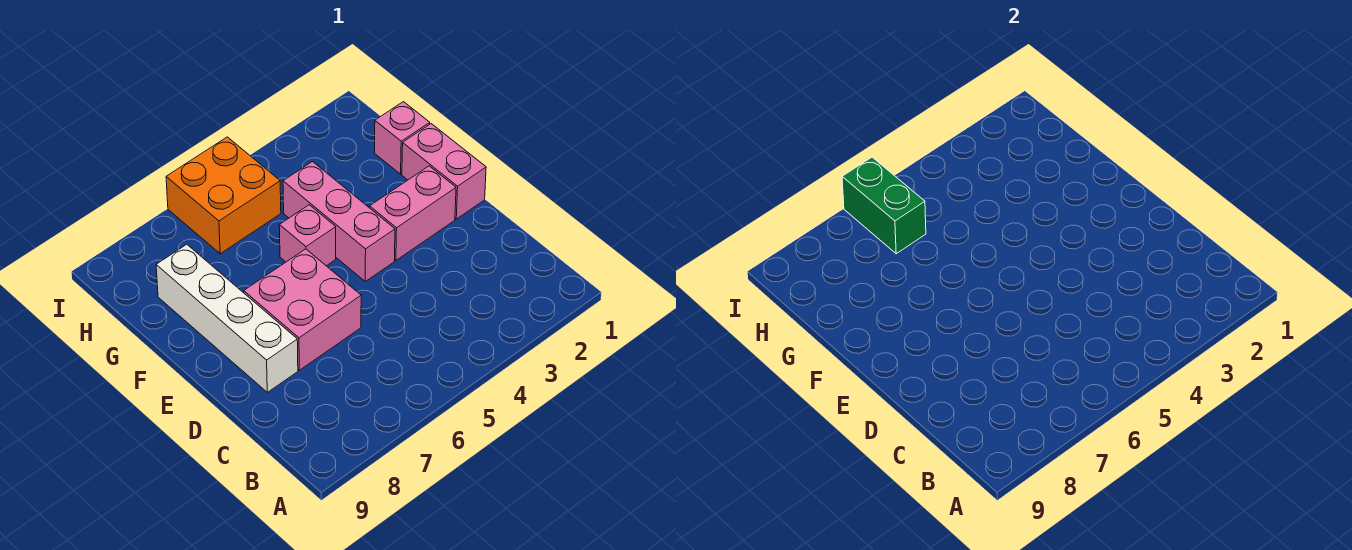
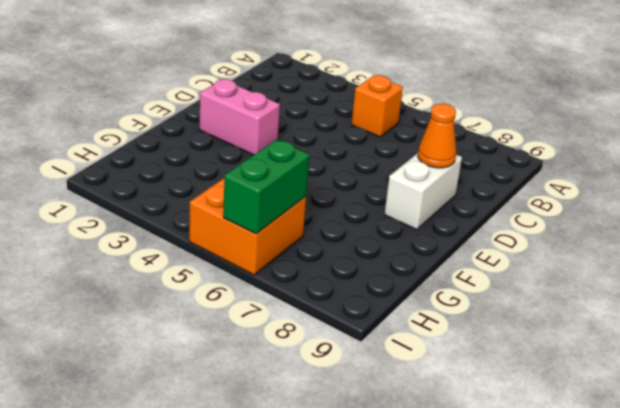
orange 1x1 brick [352,75,403,137] -> none
white 1x2 brick [384,153,462,230] -> white 1x4 brick [156,244,298,392]
orange 1x1 cone [418,104,456,168] -> none
none -> pink 2x2 brick [244,249,361,370]
none -> pink 1x2 brick [402,124,486,219]

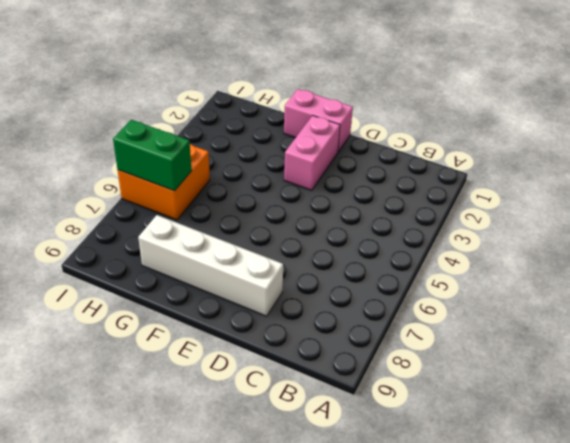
none -> pink 2x2 brick [244,249,361,370]
none -> pink 1x3 brick [283,162,395,281]

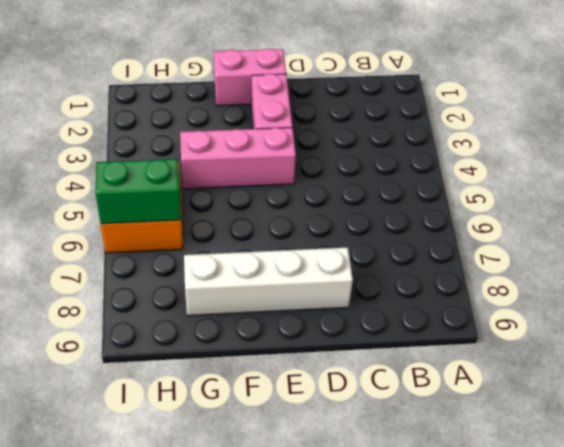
none -> pink 2x2 brick [244,249,361,370]
none -> pink 1x1 brick [279,205,336,266]

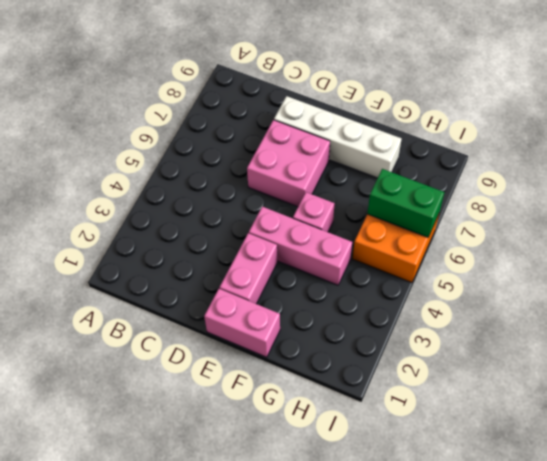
none -> pink 1x1 brick [375,102,430,174]

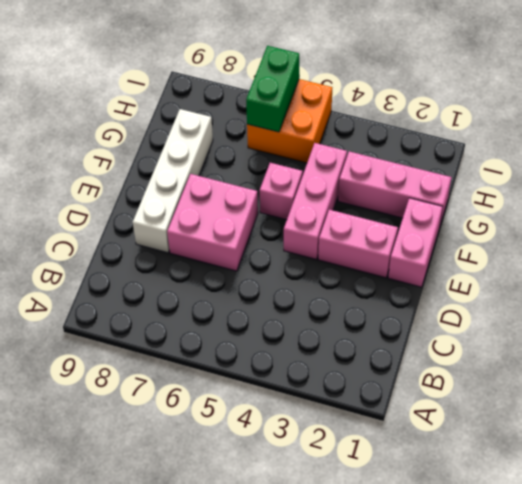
pink 1x3 brick [338,151,452,224] -> pink 1x1 brick [375,102,430,174]

